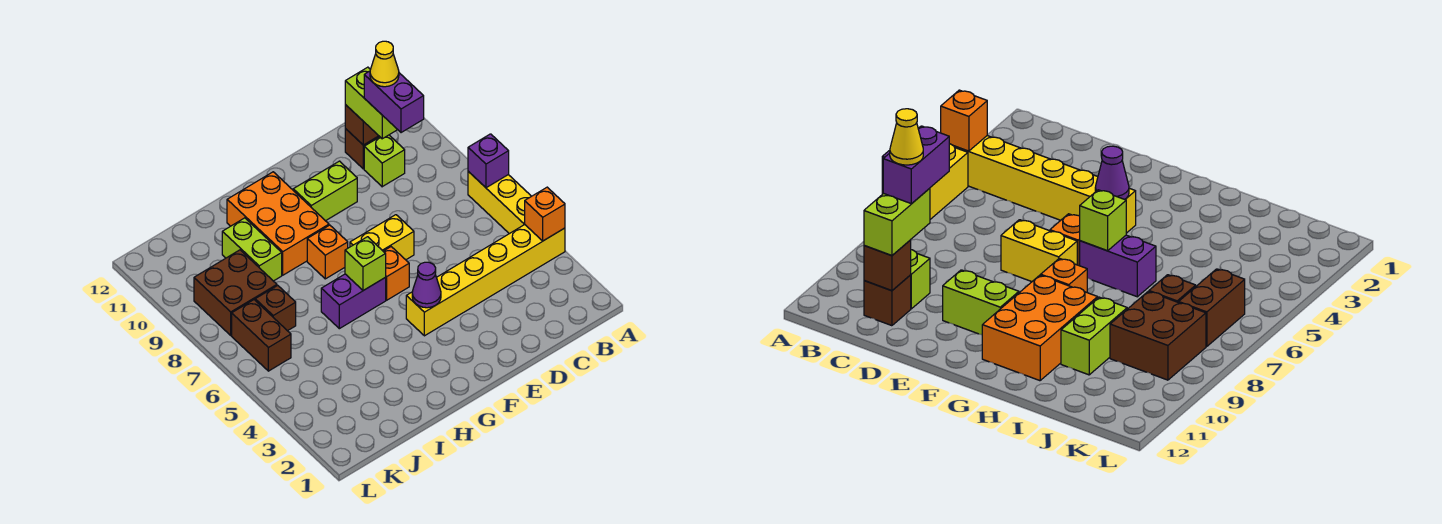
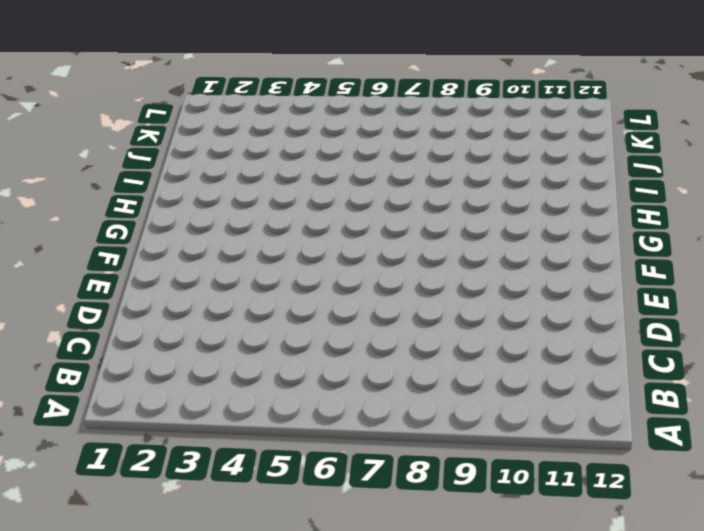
none -> yellow 1x6 brick [406,225,565,336]
none -> yellow 1x3 brick [468,172,531,234]
none -> lime 1x1 brick [364,135,405,187]

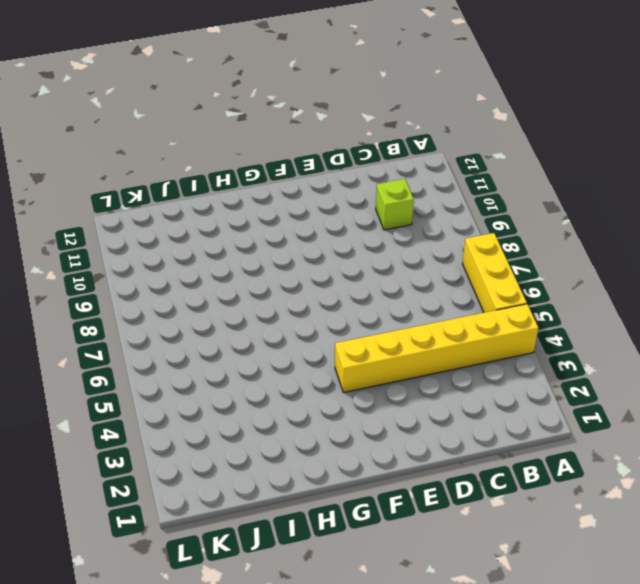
none -> brown 1x1 brick [345,129,380,169]
none -> yellow 1x2 brick [350,215,414,260]
none -> lime 1x2 brick [293,161,357,221]

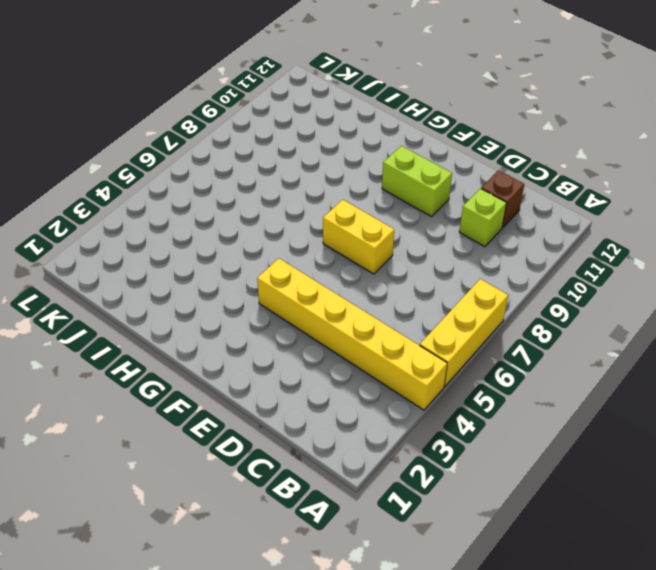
none -> orange 1x1 brick [383,247,409,300]
none -> purple 1x2 brick [321,274,386,329]
none -> orange 1x1 brick [307,225,348,279]

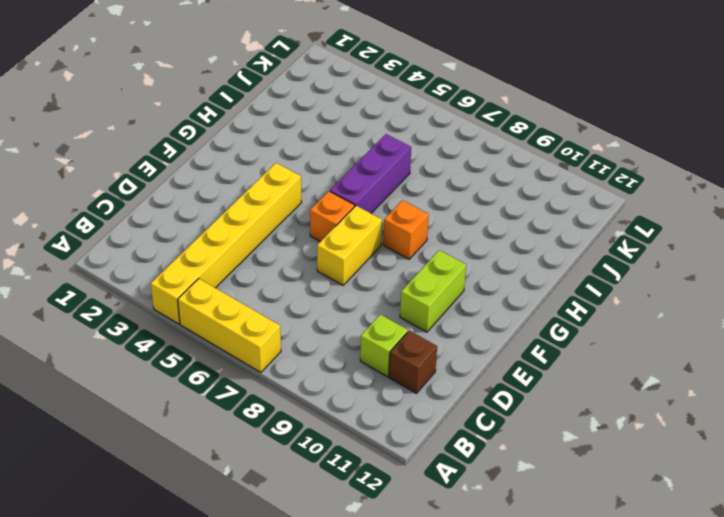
purple 1x3 brick [330,134,411,213] -> purple 1x2 brick [321,274,386,329]
none -> orange 2x3 brick [227,172,329,275]
none -> lime 1x2 brick [222,218,282,281]
none -> brown 1x1 brick [255,285,296,331]

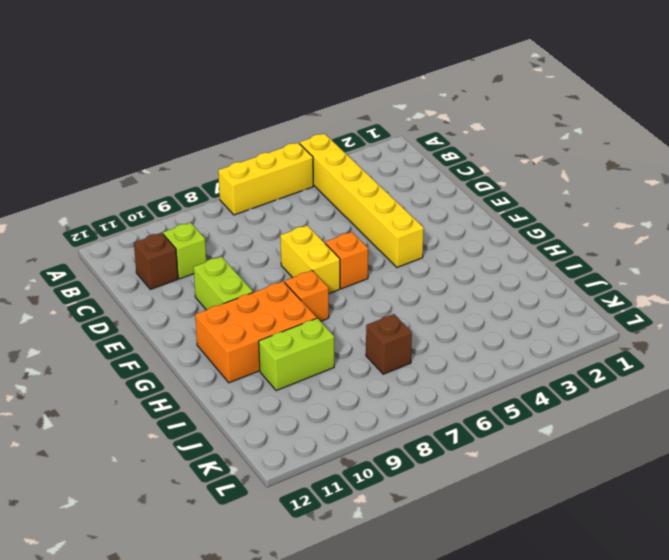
none -> purple 1x2 brick [321,274,386,329]
none -> brown 2x2 brick [194,250,277,335]
none -> brown 1x2 brick [232,300,291,371]

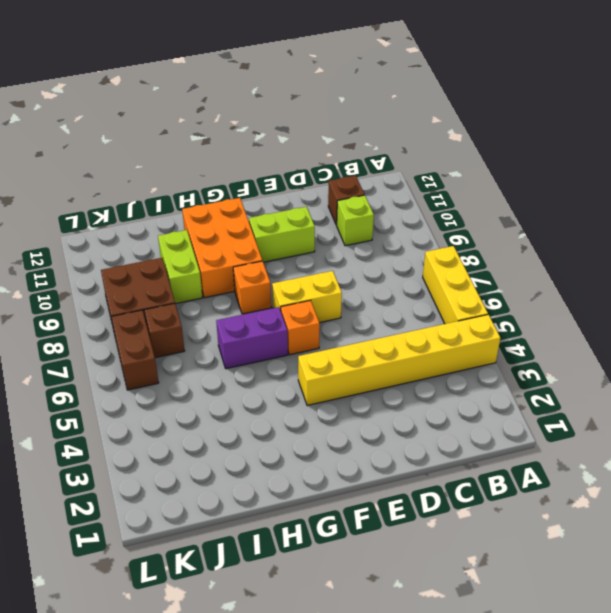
none -> orange 1x1 brick [525,187,565,241]
none -> purple 1x1 brick [468,134,509,188]
none -> brown 1x1 brick [345,105,378,145]

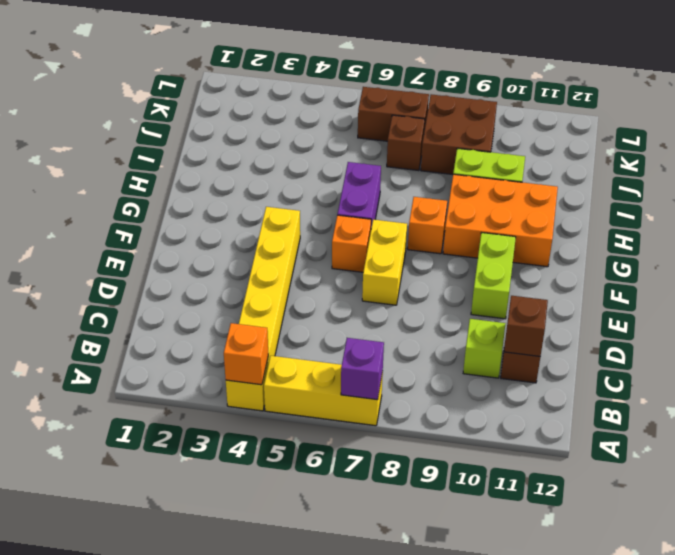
none -> purple 1x1 cone [412,262,441,308]
none -> lime 1x1 brick [345,237,386,291]
none -> lime 1x2 brick [345,67,398,139]

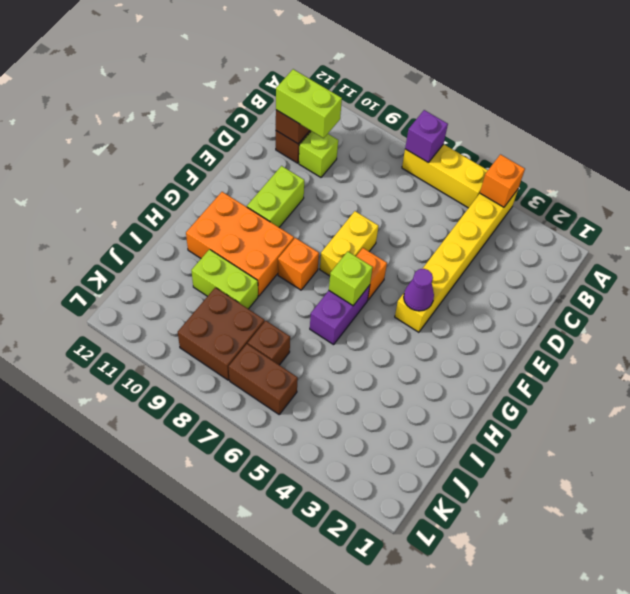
none -> purple 1x2 brick [364,71,424,133]
none -> yellow 1x1 cone [370,41,399,87]

